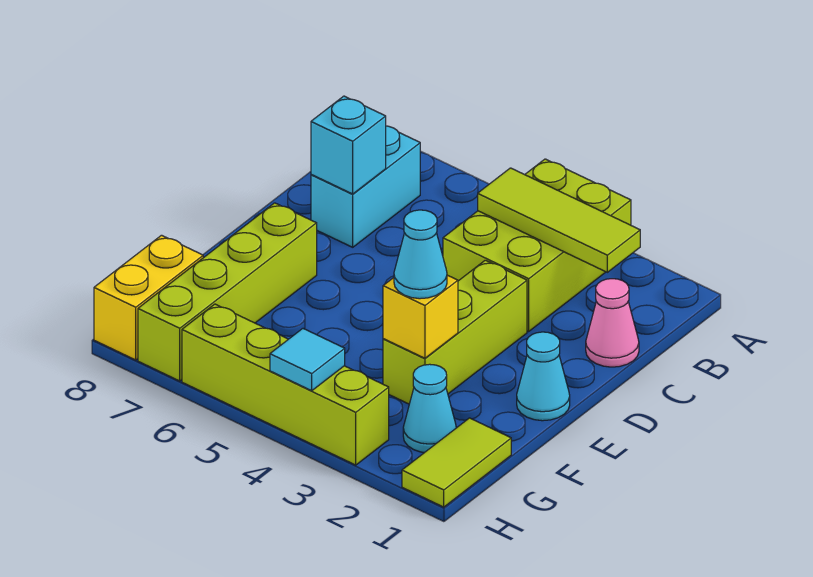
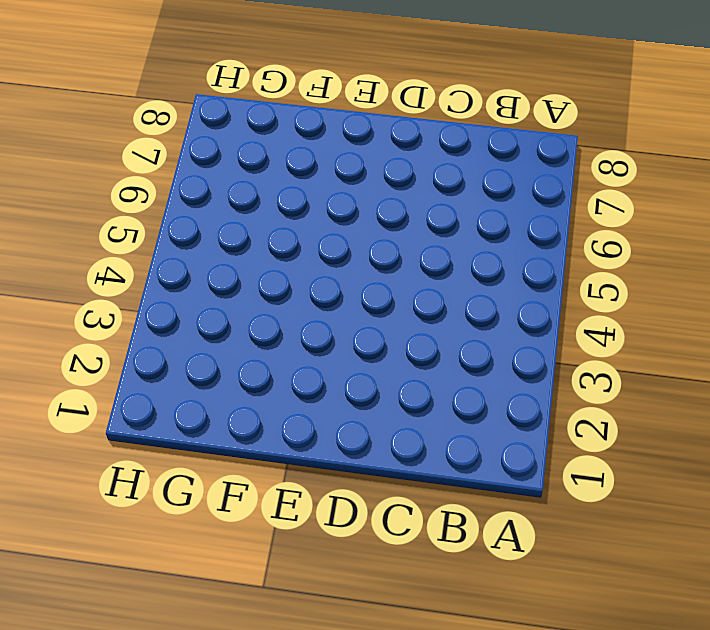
none -> lime 2x3 brick [443,159,631,331]
none -> cyan 1x2 brick [311,126,420,247]
none -> pink 1x1 cone [586,279,639,367]

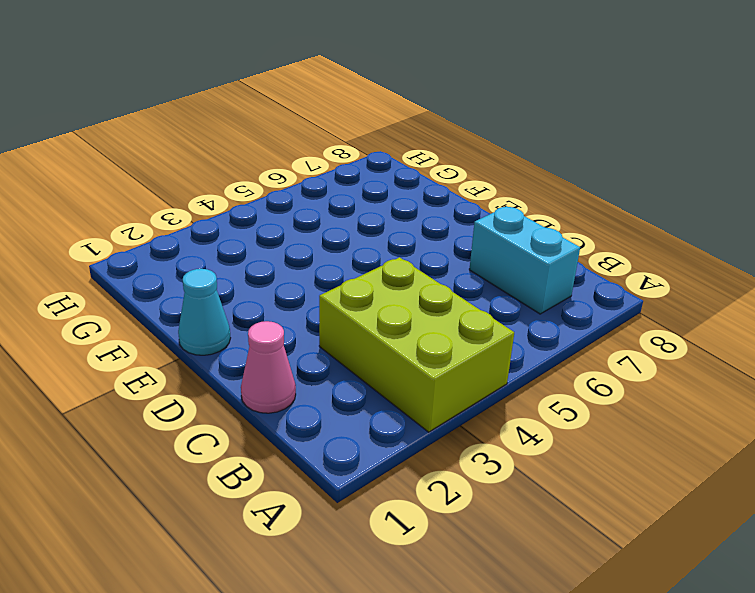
none -> lime 1x3 brick [383,260,527,404]
none -> lime 1x4 brick [138,203,317,381]
none -> lime 1x2 tile [402,418,511,507]

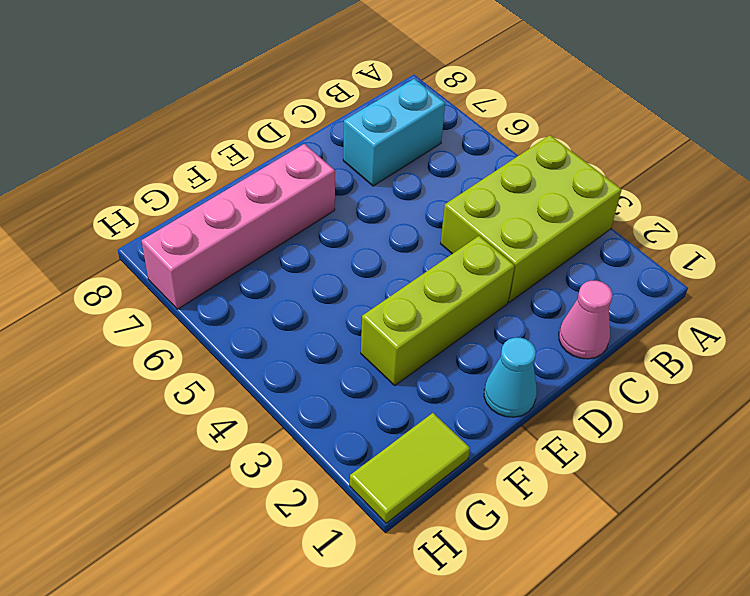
pink 1x4 brick [142,144,335,309] -> lime 1x4 brick [138,203,317,381]
none -> cyan 1x1 cone [403,364,456,453]
none -> yellow 1x2 brick [94,235,203,360]
none -> lime 1x4 brick [182,304,389,465]

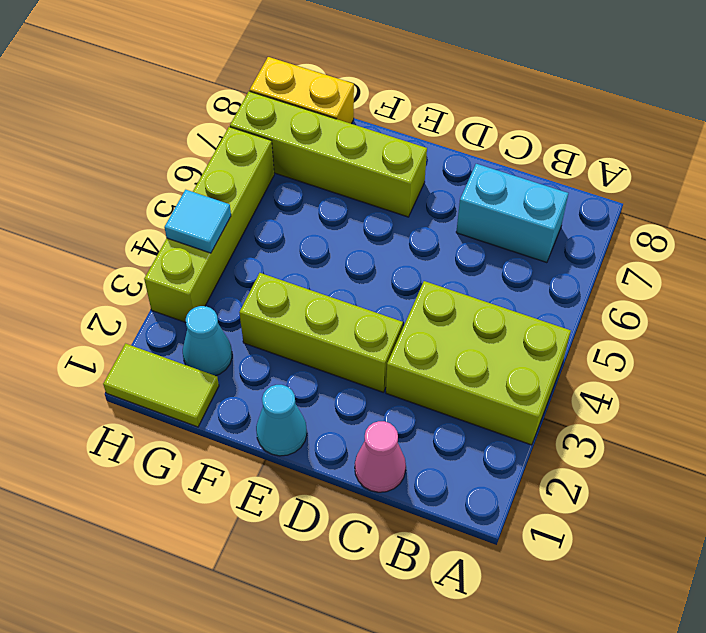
none -> lime 1x3 tile [478,168,640,272]
none -> cyan 1x1 brick [311,96,386,194]
none -> yellow 1x1 brick [383,275,458,358]

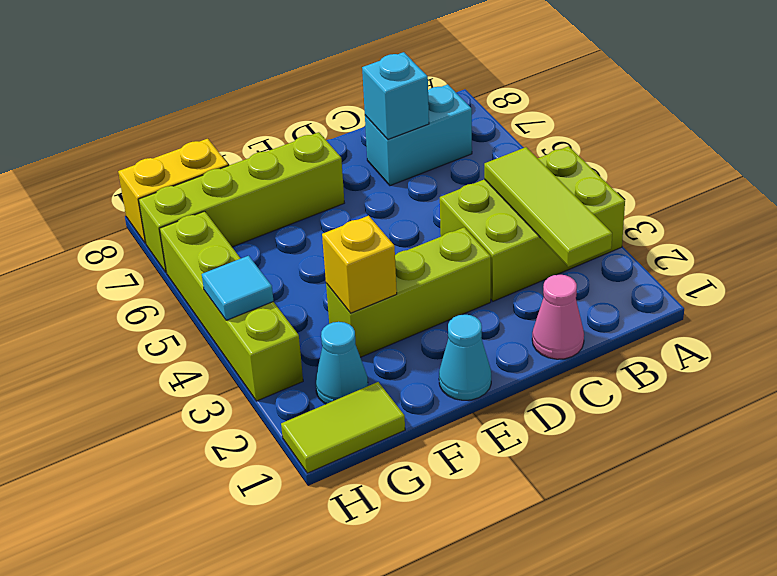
none -> cyan 1x1 cone [394,210,447,299]

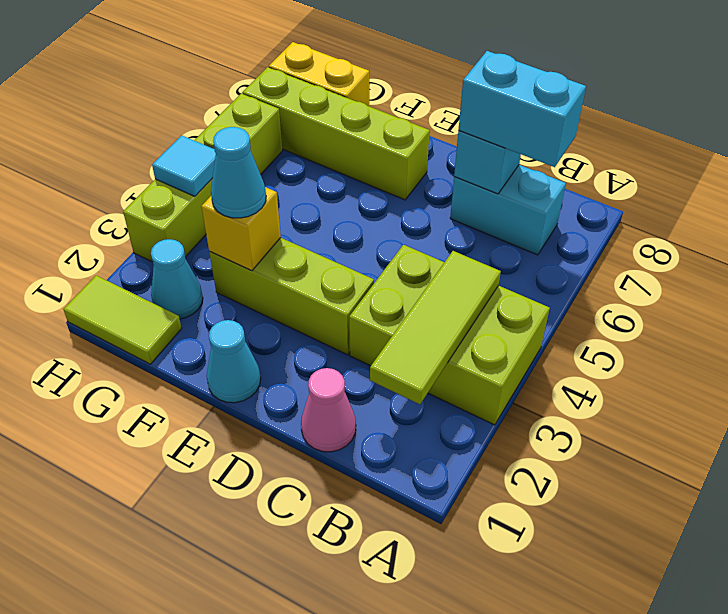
cyan 1x2 brick [459,51,586,167] -> none

